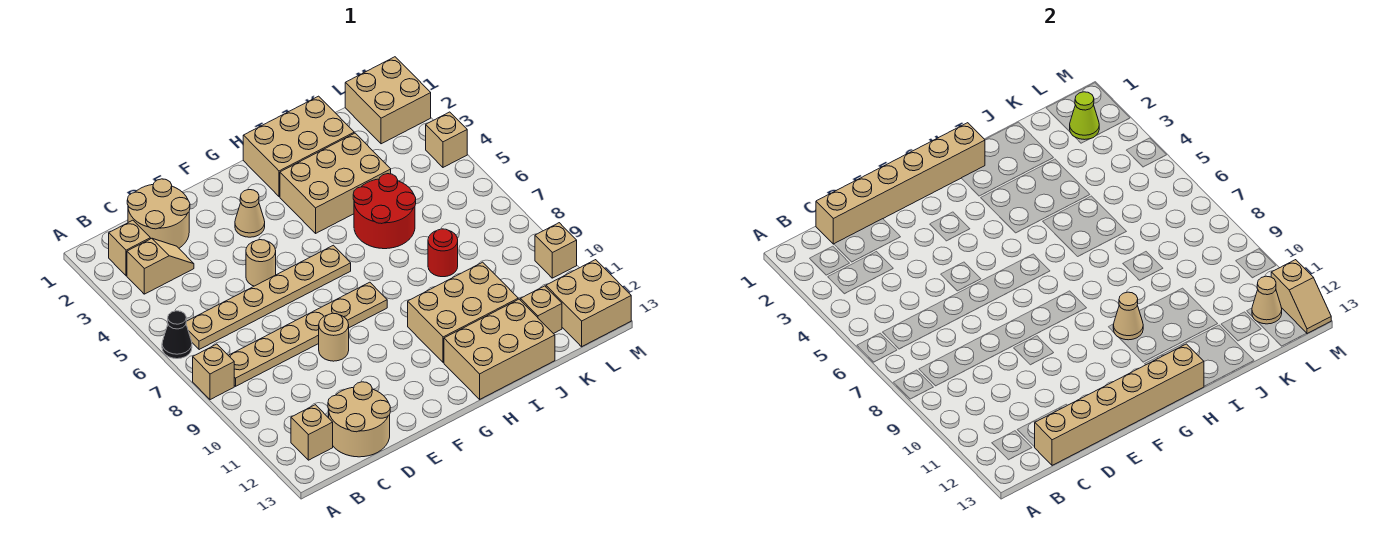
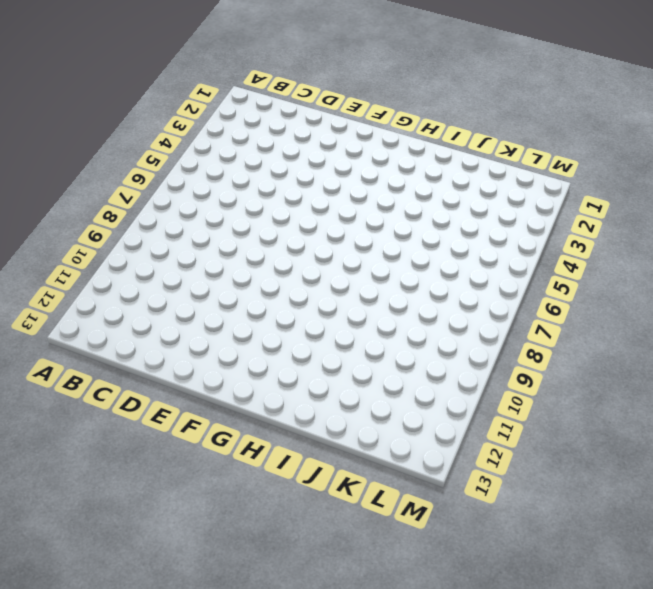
none -> black 1x1 cone [162,311,192,359]
none -> tan 1x1 brick [193,344,234,400]
none -> tan 1x1 brick [109,220,150,276]

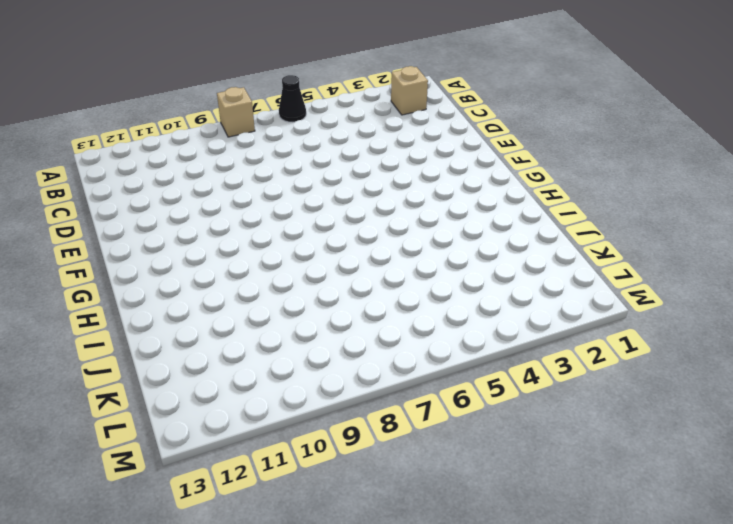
none -> tan 1x2 slope [127,238,194,294]
none -> tan 1x6 plate [186,245,351,350]
none -> tan 1x6 plate [228,282,387,386]

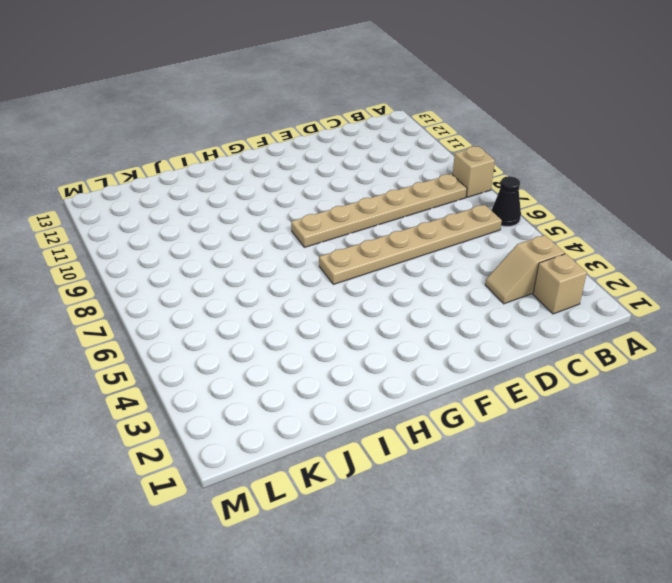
none -> tan 1x1 brick [291,405,333,460]
none -> tan 2x2 round brick [127,179,190,248]
none -> tan 2x2 round brick [328,382,390,457]

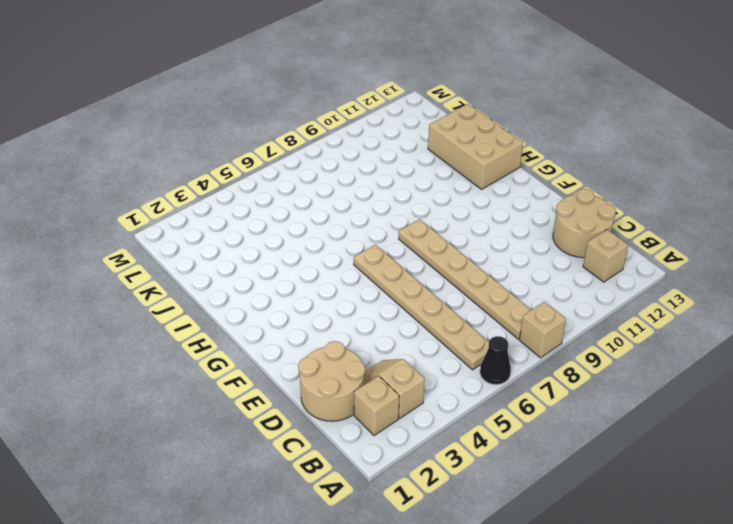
none -> tan 1x1 round brick [246,240,276,286]
none -> tan 1x1 round brick [319,313,349,361]
none -> tan 1x1 cone [235,190,265,237]

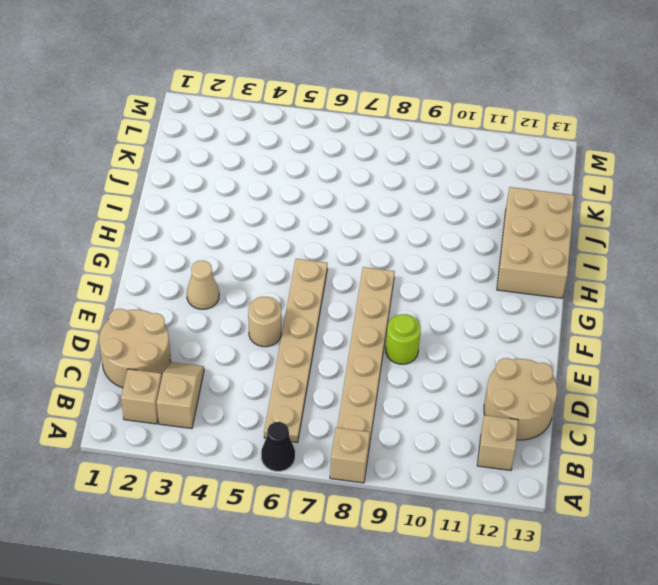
lime 1x1 round brick [386,314,421,364] -> tan 1x1 round brick [319,313,349,361]
none -> tan 2x3 brick [243,96,354,197]
none -> tan 2x3 brick [280,133,391,233]
none -> tan 2x3 brick [408,262,518,363]

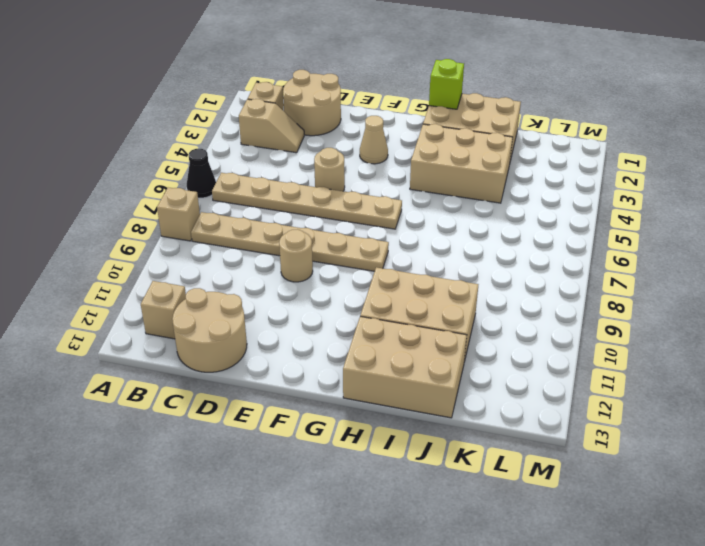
lime 1x1 brick [429,59,464,109] -> tan 1x6 brick [816,123,985,244]
none -> red 2x2 round brick [353,174,416,249]
none -> red 1x1 round brick [428,229,458,277]
none -> tan 1x1 brick [520,286,562,334]

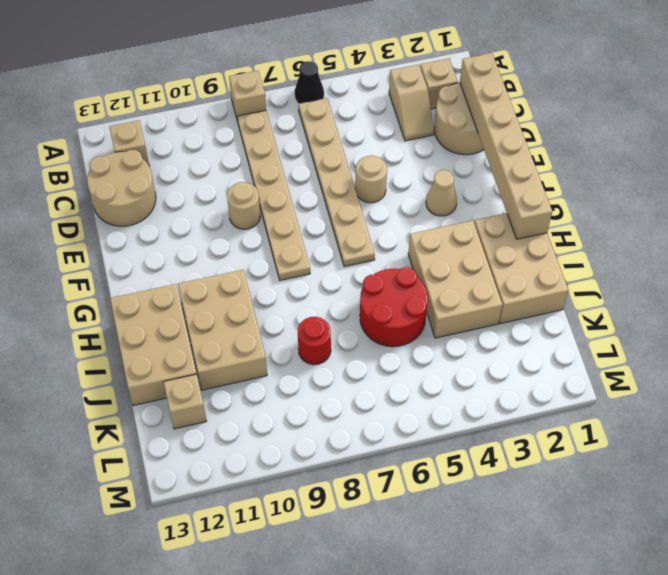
none -> tan 2x2 brick [345,57,431,144]
none -> tan 2x2 brick [546,260,631,347]
none -> tan 1x1 brick [426,112,467,167]

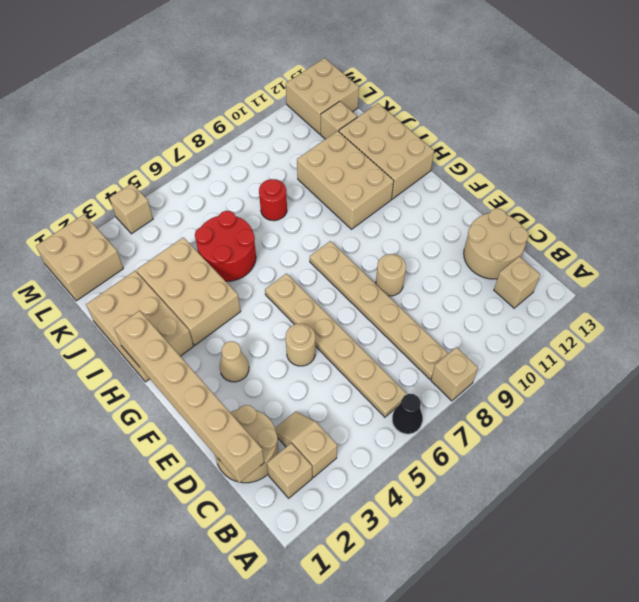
none -> tan 1x1 brick [535,223,577,278]
none -> tan 1x6 brick [1035,344,1204,465]
none -> tan 1x1 cone [1113,292,1143,340]

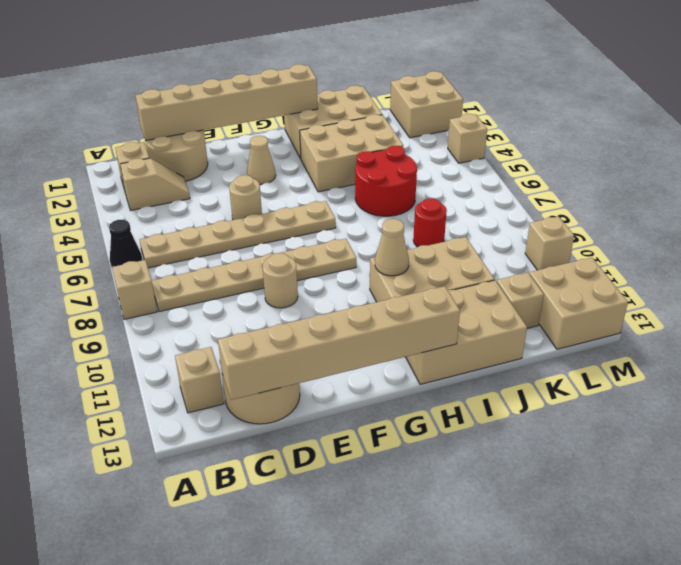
none -> lime 1x1 cone [1070,92,1099,140]
none -> tan 1x1 cone [1252,276,1282,324]
none -> tan 1x2 slope [1271,260,1331,334]

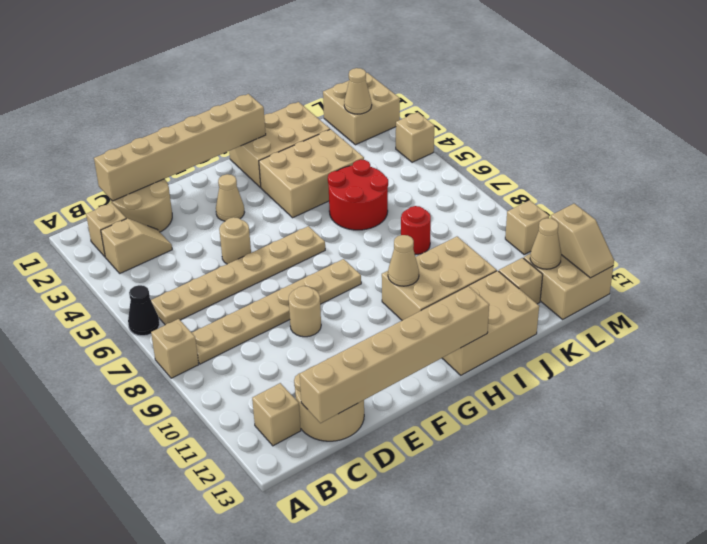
tan 1x1 cone [344,68,372,114] -> lime 1x1 cone [1070,92,1099,140]

